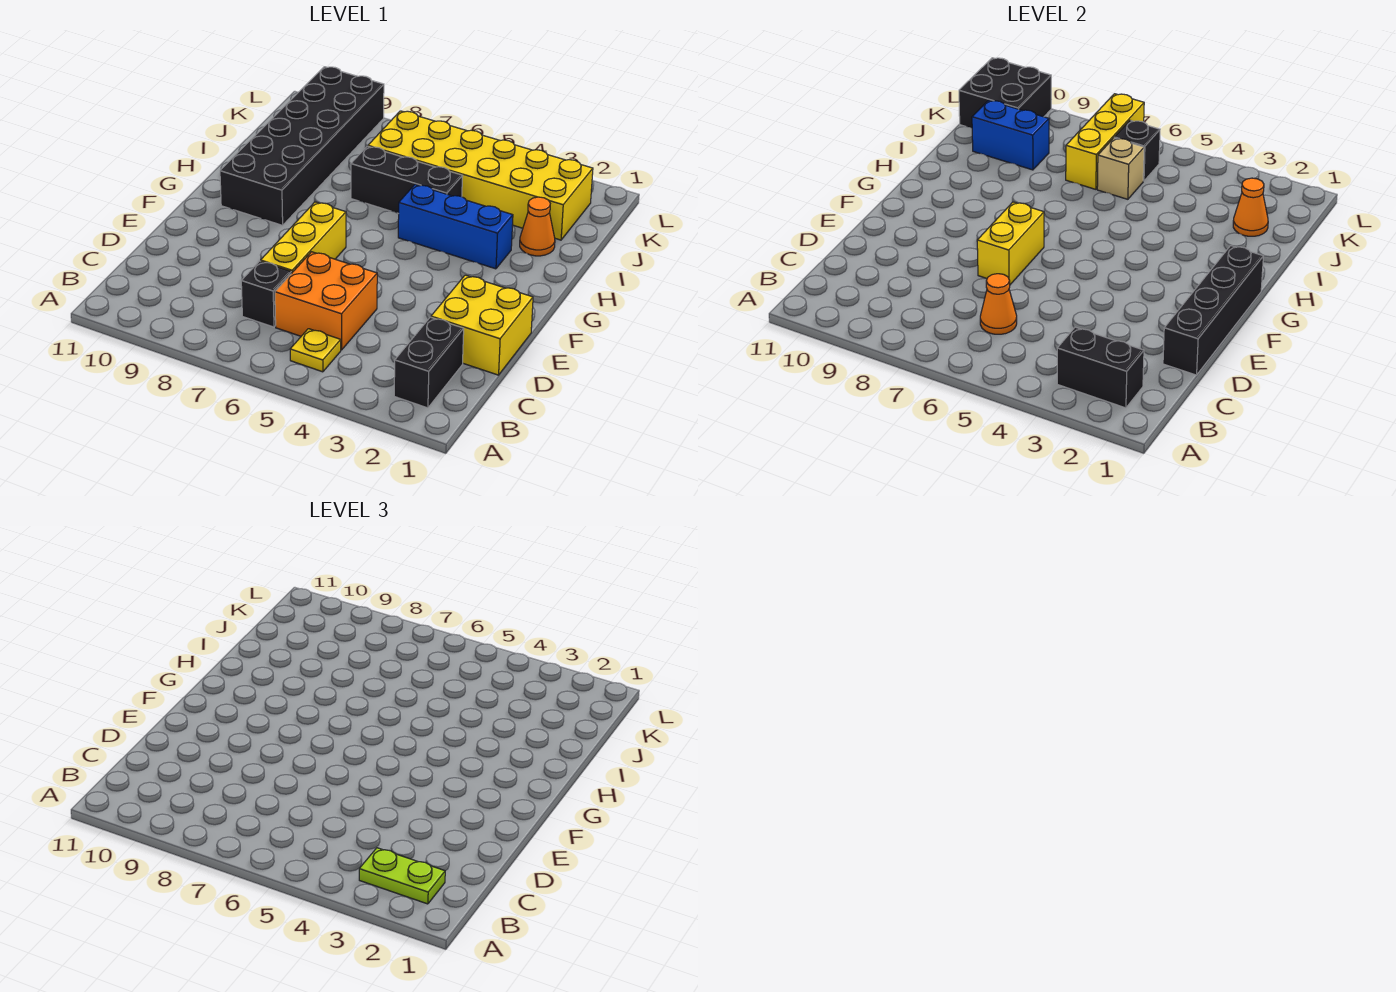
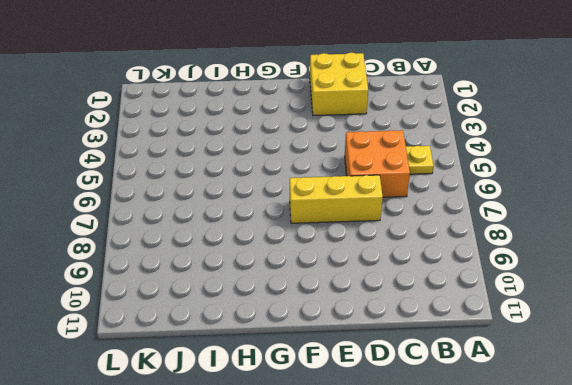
none -> black 1x2 brick [394,317,464,408]
none -> black 1x1 brick [241,261,291,327]
none -> black 2x6 brick [220,67,384,225]

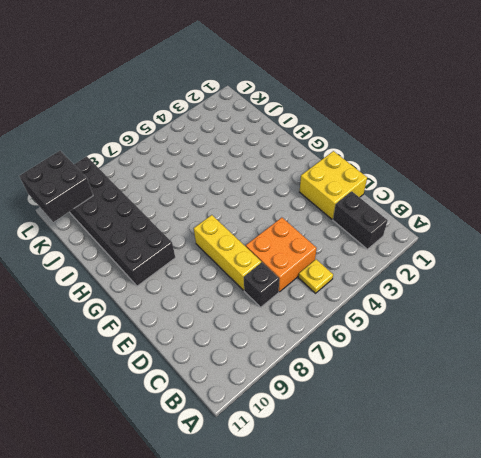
none -> blue 1x3 brick [398,185,513,269]
none -> orange 1x1 cone [520,197,555,256]
none -> black 1x3 brick [351,146,463,214]

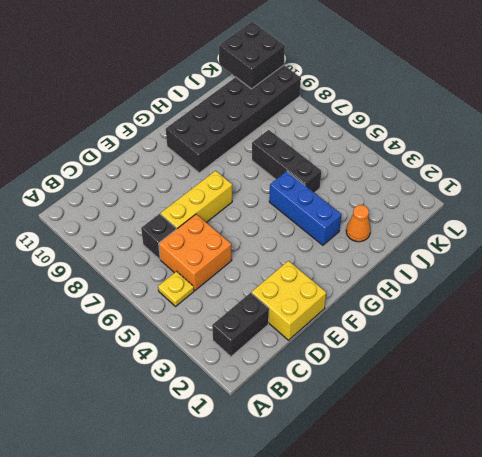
none -> yellow 2x6 brick [368,111,593,240]
none -> black 1x2 brick [1057,327,1144,408]
none -> orange 1x1 cone [980,274,1017,334]

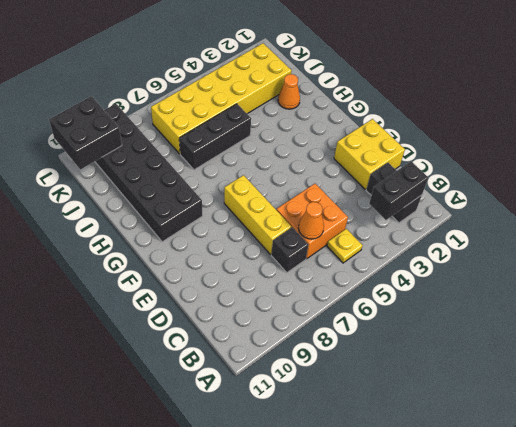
none -> blue 1x3 brick [398,185,513,269]
none -> black 1x4 brick [1163,246,1263,375]
none -> yellow 1x2 brick [977,202,1044,285]

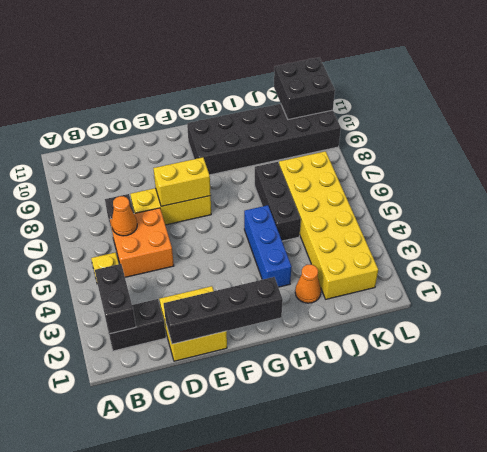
none -> orange 1x1 cone [1233,178,1268,236]
none -> tan 1x1 brick [1097,138,1144,199]
none -> yellow 1x3 brick [1066,94,1144,189]

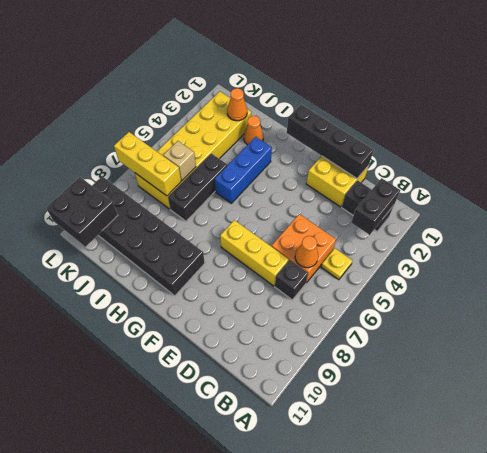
none -> yellow 1x2 brick [977,202,1044,285]
none -> blue 1x2 brick [972,100,1049,170]
none -> black 1x1 brick [1114,120,1160,181]

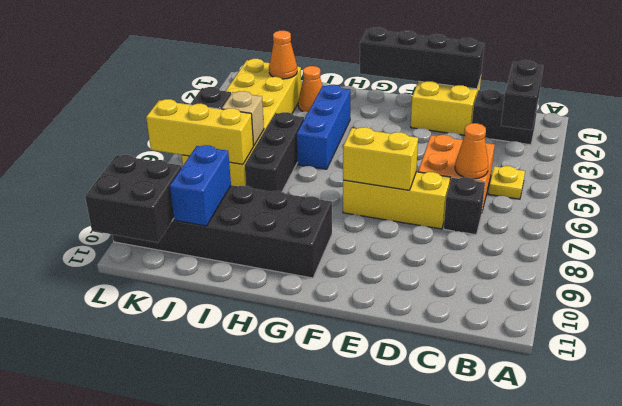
none -> lime 1x2 plate [359,848,445,904]

